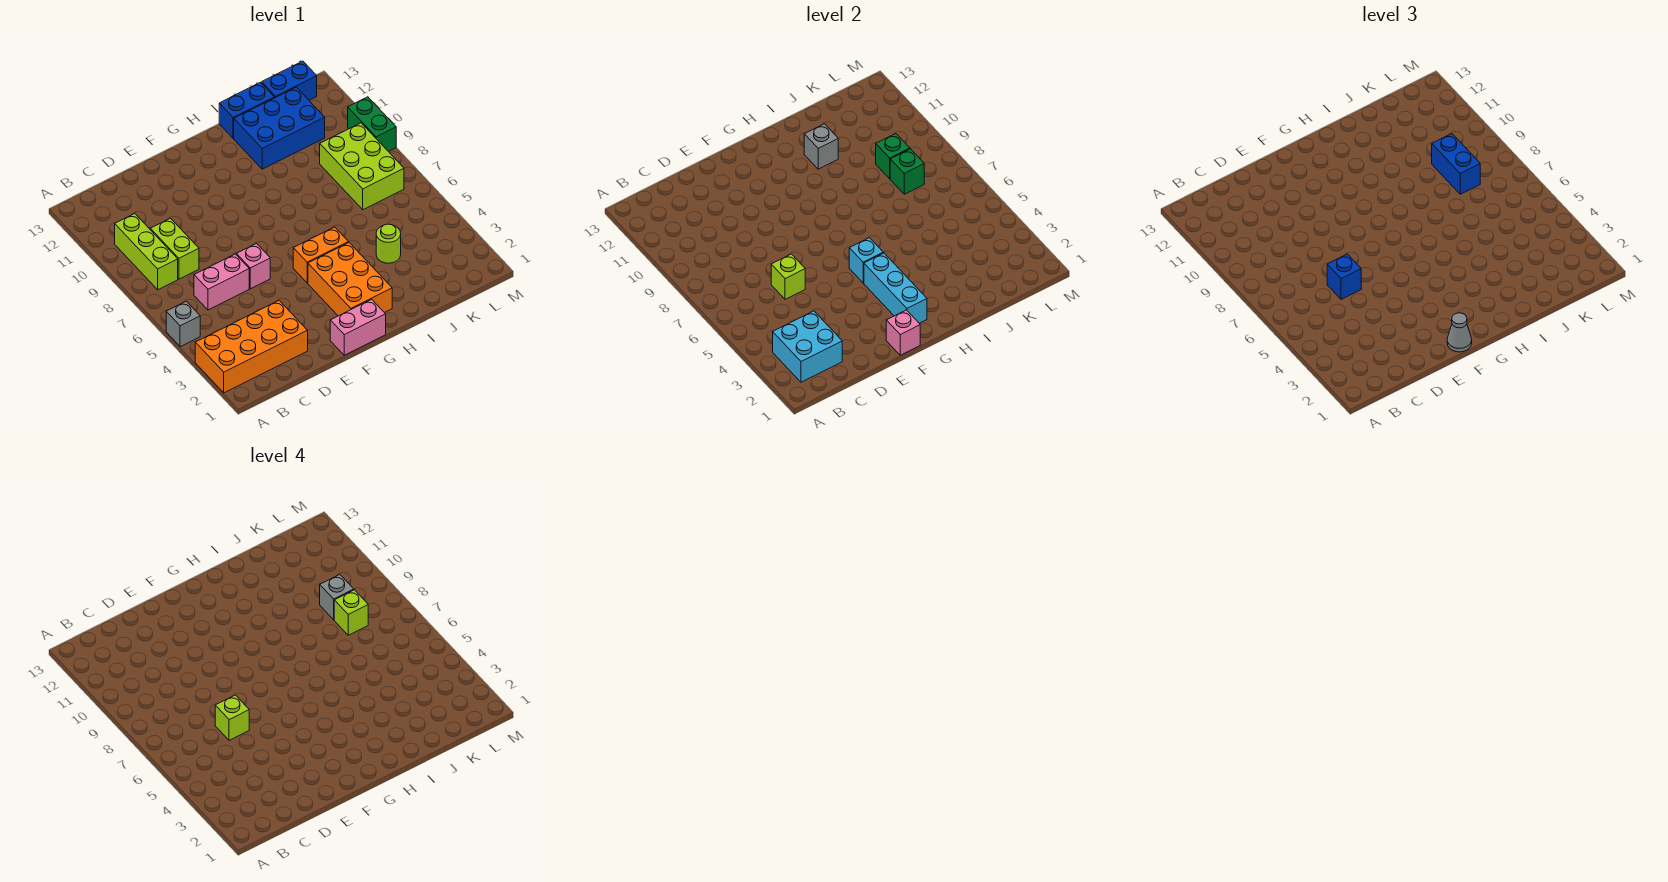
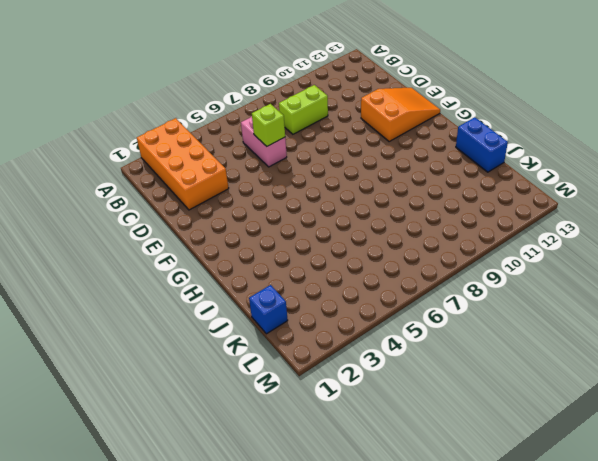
orange 2x3 slope [361,88,440,141] -> none
blue 1x1 brick [249,285,288,334] -> blue 1x1 brick moved to [1327,254,1361,299]
none -> grey 1x1 brick [166,301,200,347]
none -> lime 1x3 brick [115,214,178,290]
none -> pink 1x1 brick [236,244,270,289]

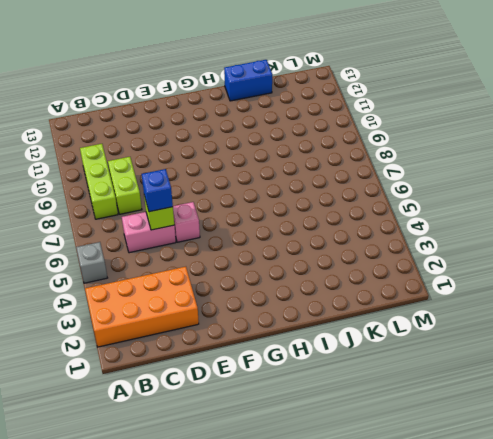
none -> pink 1x2 brick [330,299,386,355]
none -> orange 2x3 brick [308,243,392,316]
none -> orange 1x2 brick [293,227,349,283]

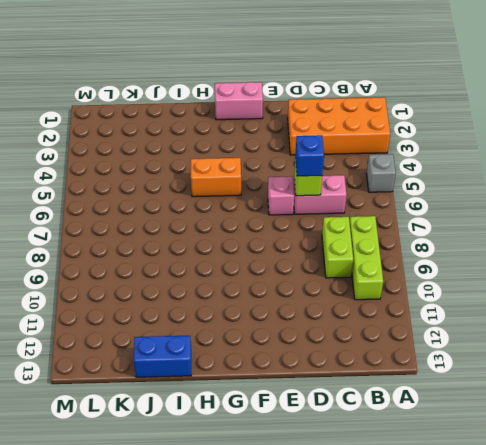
none -> orange 2x3 brick [308,243,392,316]
none -> blue 2x3 brick [234,87,325,169]
none -> lime 1x1 round brick [376,224,401,263]

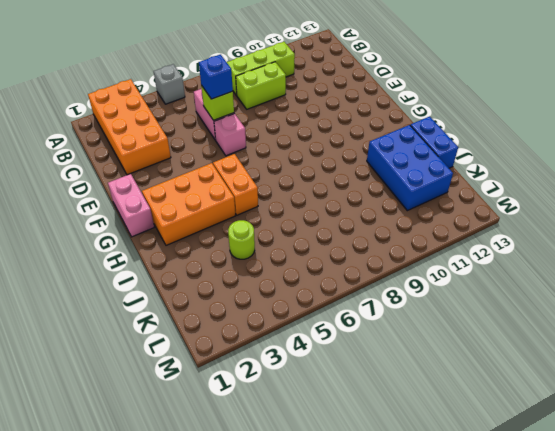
none -> lime 2x3 brick [320,123,404,210]
none -> blue 1x2 brick [262,61,317,100]
none -> green 1x2 brick [348,97,396,152]

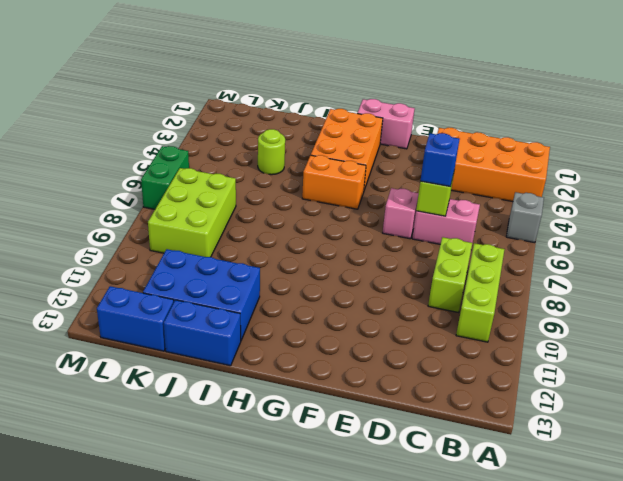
green 1x2 brick [141,146,189,209] -> green 1x2 brick moved to [348,97,396,152]
none -> cyan 2x2 brick [773,311,842,382]
none -> pink 1x1 brick [886,310,920,355]
none -> cyan 1x3 brick [864,253,927,323]

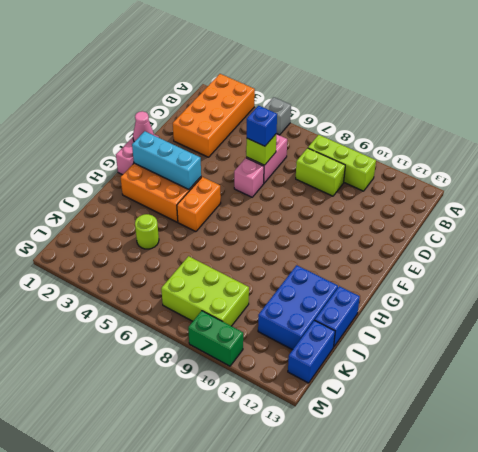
pink 1x1 cone [133,111,154,142] -> pink 1x1 brick [886,310,920,355]
none -> cyan 2x2 brick [773,311,842,382]
none -> cyan 1x1 brick [849,238,883,283]
none -> grey 1x1 brick [804,124,838,169]

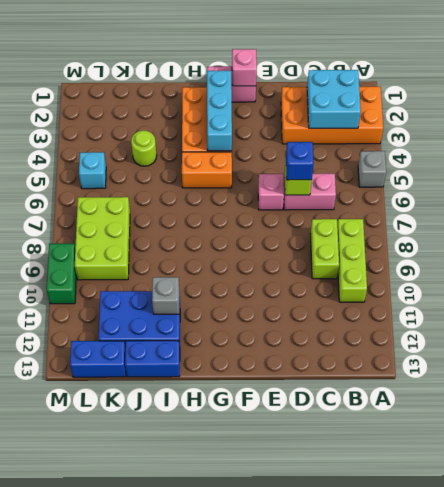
cyan 1x1 brick [79,152,106,189] -> cyan 1x1 brick moved to [849,238,883,283]
none -> green 1x1 brick [890,149,924,194]
none -> green 1x1 brick [876,134,910,179]
none -> grey 1x1 cone [1447,313,1472,352]

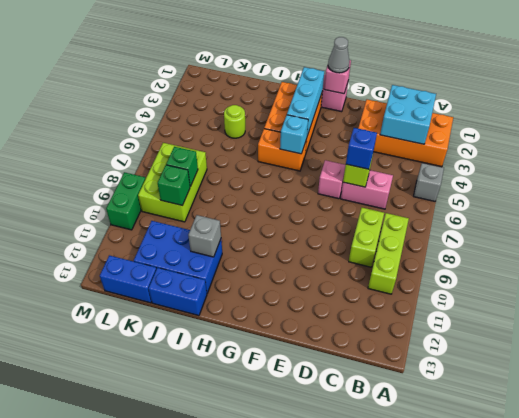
none -> blue 1x2 brick [1432,134,1480,194]
none -> lime 1x1 brick [215,695,249,740]
none -> lime 1x1 brick [334,590,368,635]

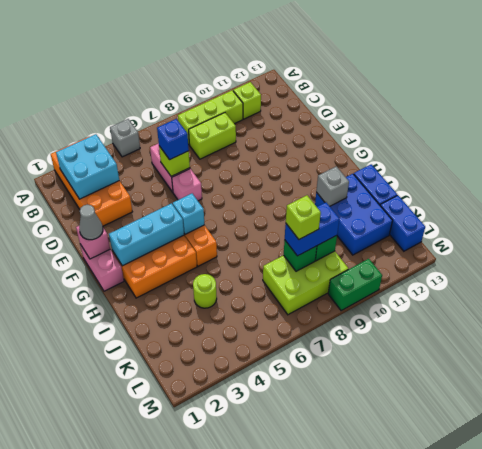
lime 1x1 brick [233,82,261,119] -> lime 1x1 brick moved to [215,695,249,740]
none -> grey 1x1 brick [320,575,354,620]

